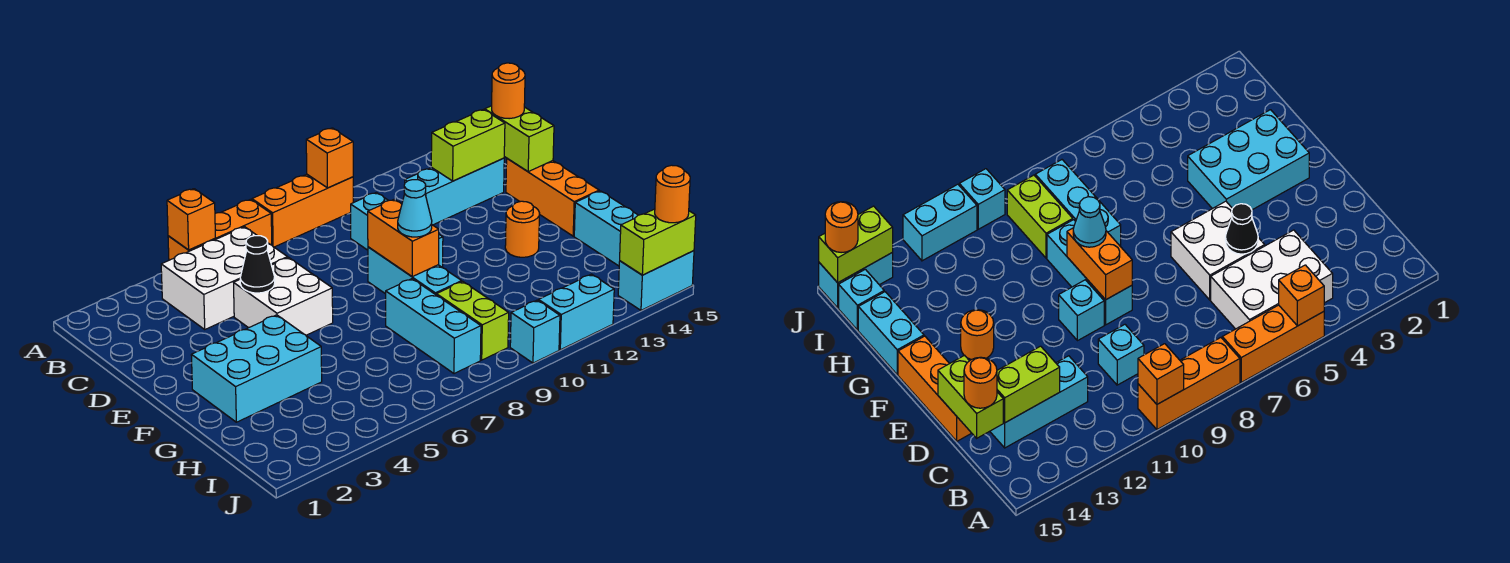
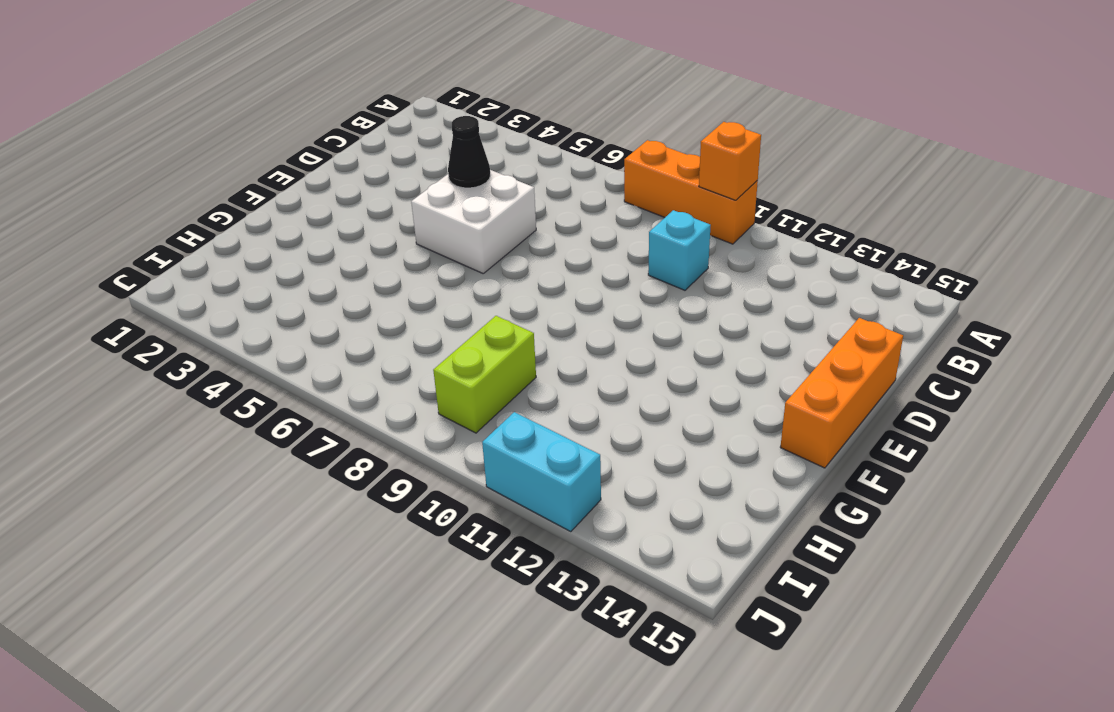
none -> orange 1x3 brick [168,199,272,260]
none -> white 2x3 brick [161,227,288,329]
none -> cyan 1x3 brick [405,158,504,225]

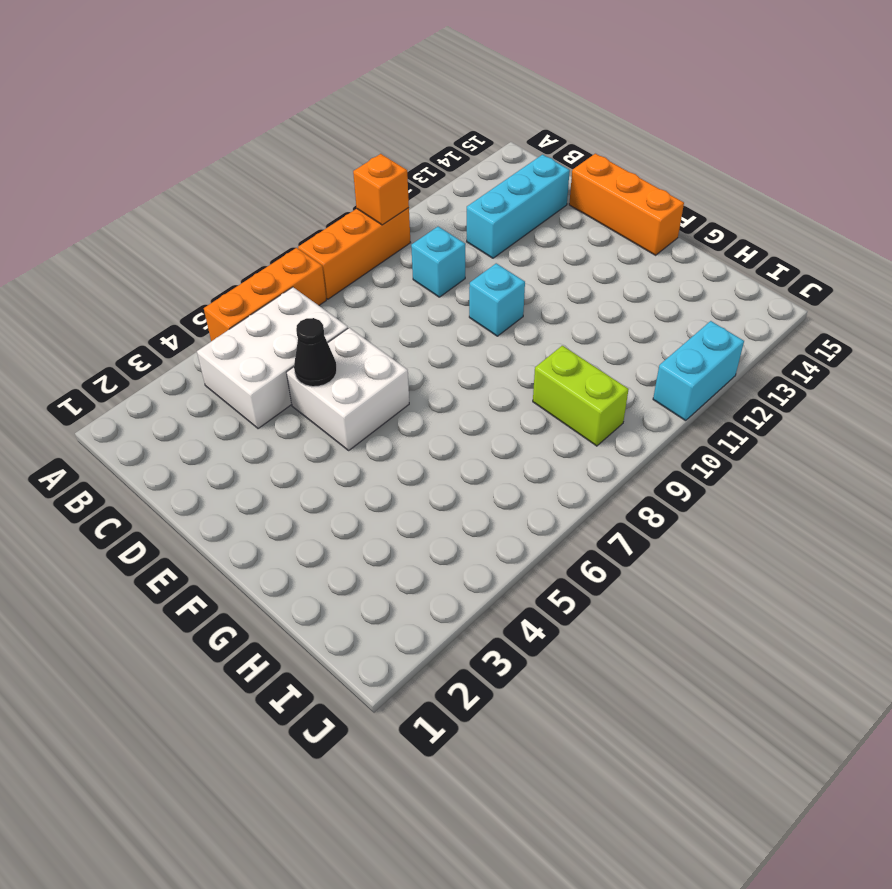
none -> cyan 1x3 brick [368,247,462,295]
none -> cyan 2x3 brick [191,315,322,422]
none -> orange 1x1 round brick [505,201,540,257]

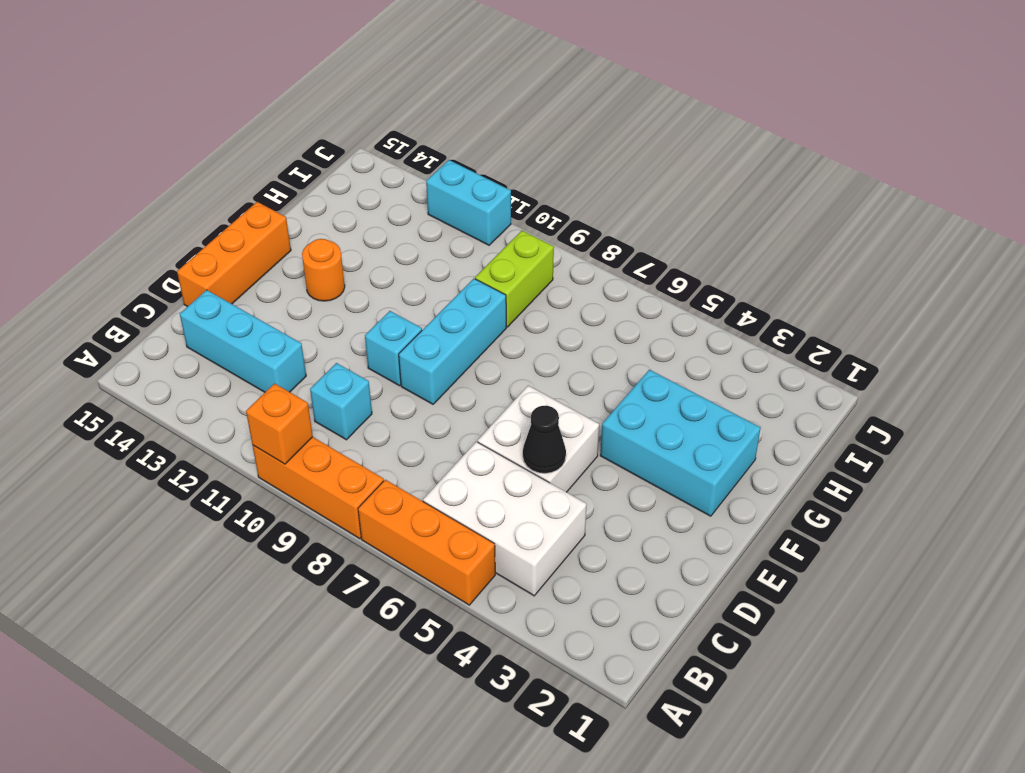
none -> cyan 1x3 brick [386,279,481,374]
none -> cyan 1x2 brick [574,191,638,266]
none -> cyan 1x1 brick [839,269,884,330]

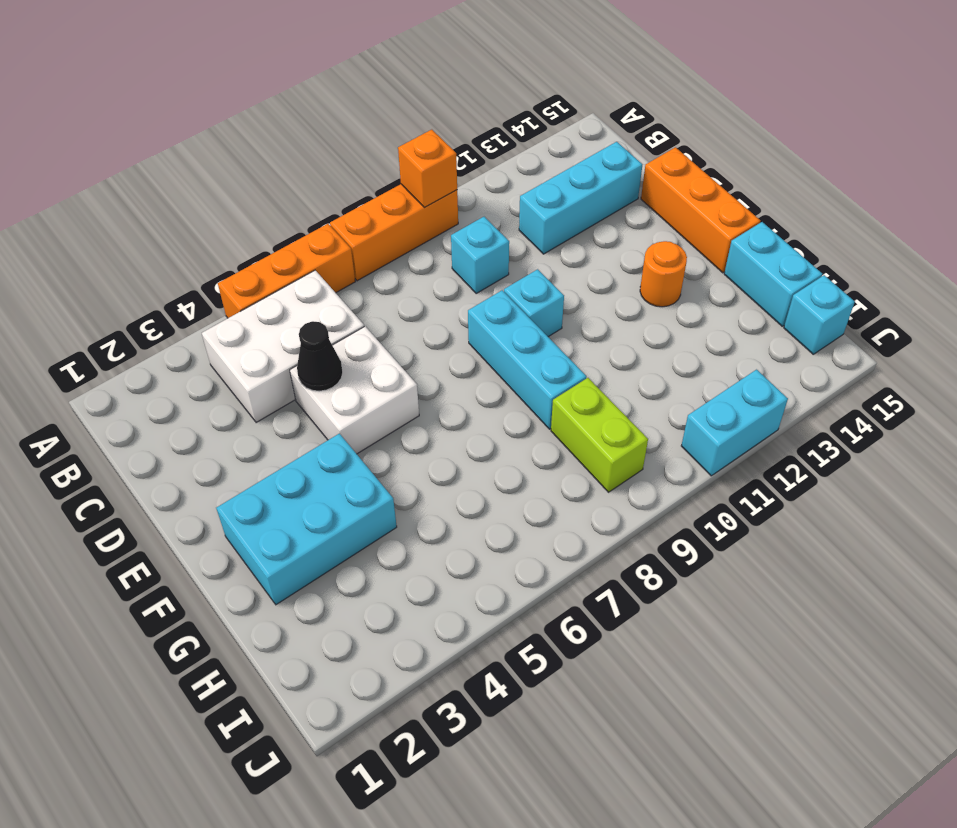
none -> cyan 1x3 brick [386,279,481,374]
none -> cyan 1x1 brick [510,300,560,363]
none -> cyan 1x2 brick [618,251,694,310]

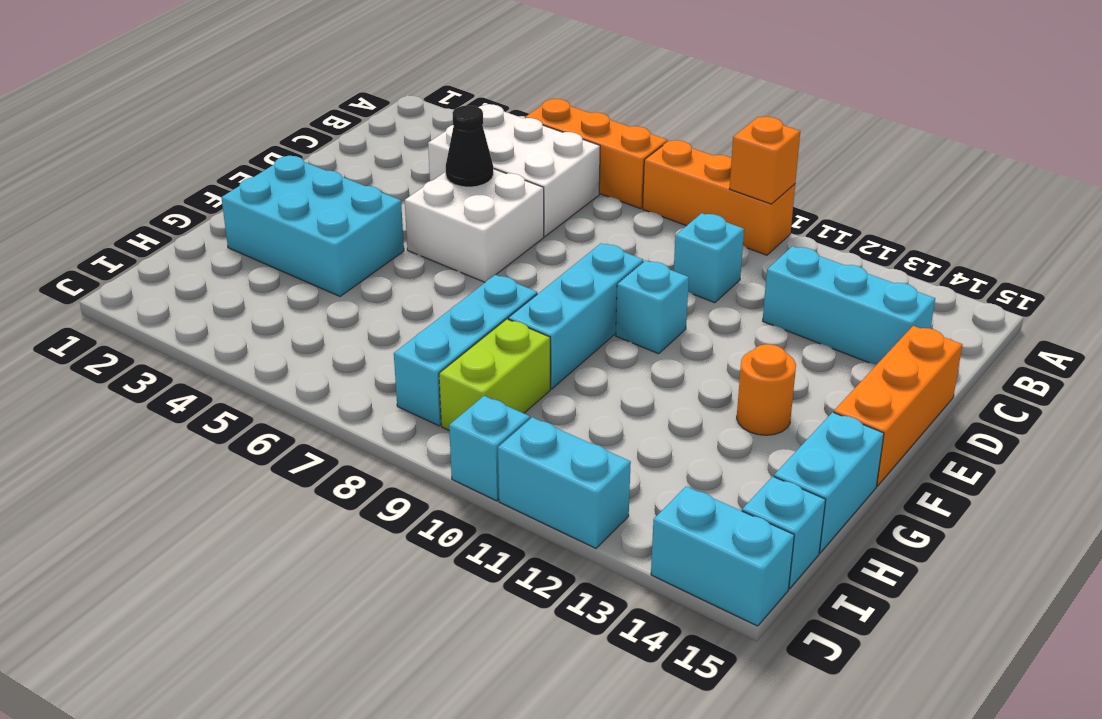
none -> orange 1x1 brick [167,189,215,250]
none -> lime 1x2 brick [431,110,505,181]
none -> lime 1x2 brick [485,106,554,172]

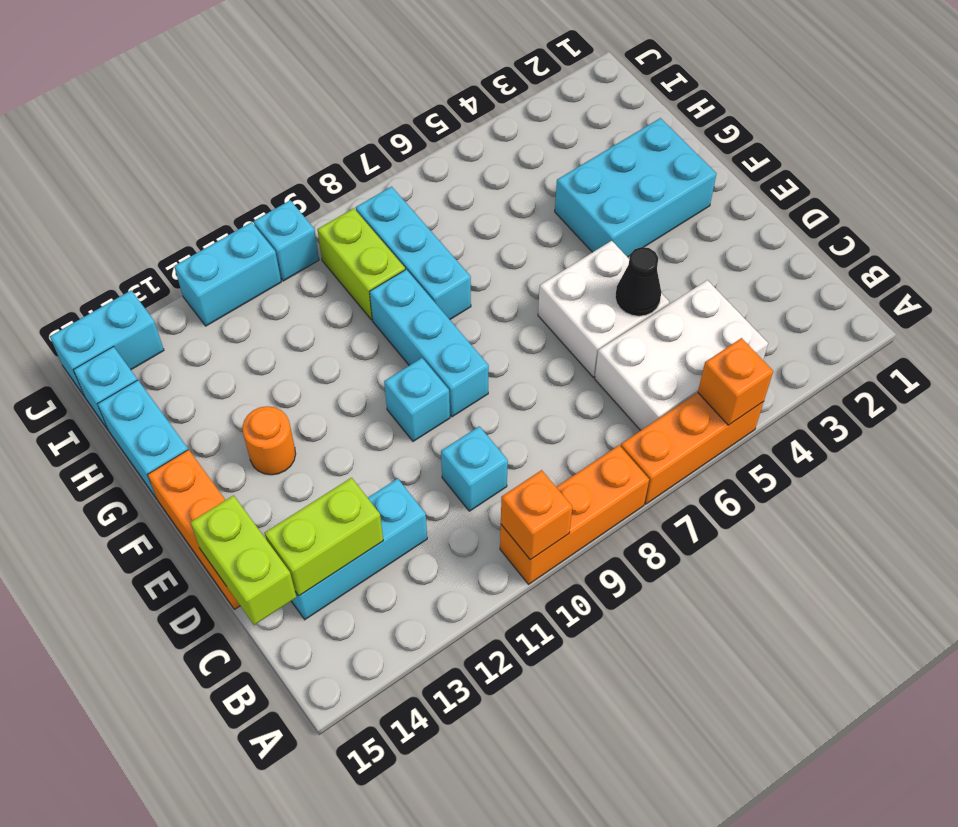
none -> orange 1x2 brick [368,200,439,277]
none -> lime 1x2 brick [620,209,696,275]
none -> orange 1x1 round brick [492,63,525,119]

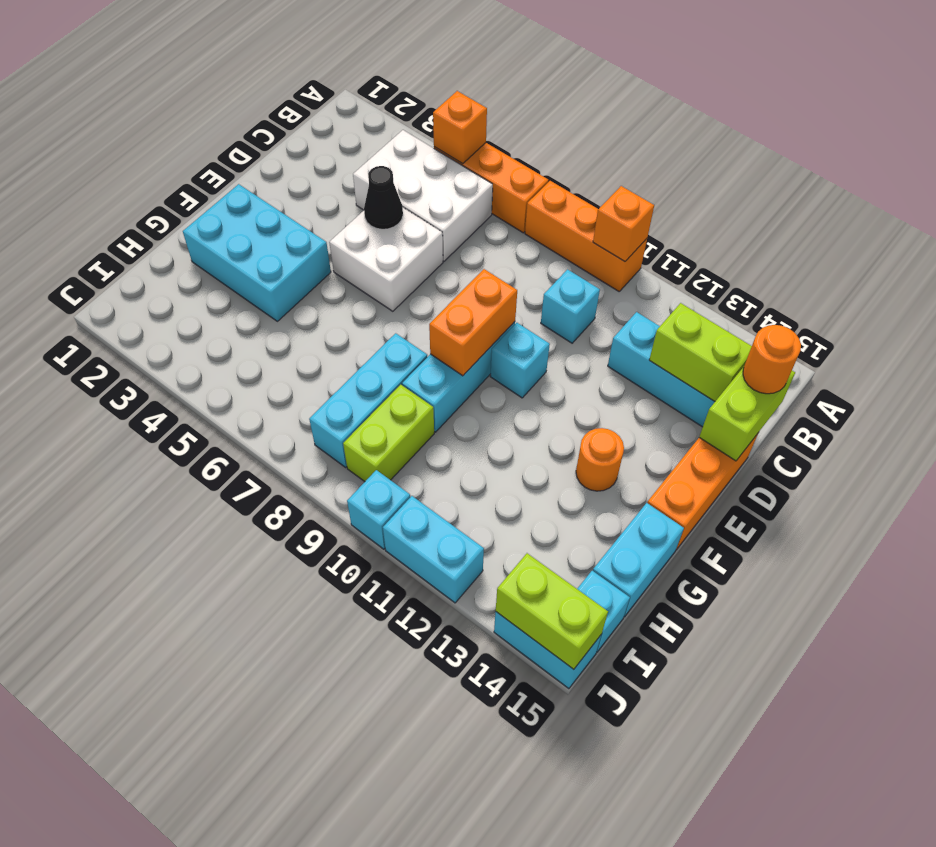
none -> cyan 1x1 cone [398,180,432,237]
none -> orange 1x1 round brick [655,165,690,223]

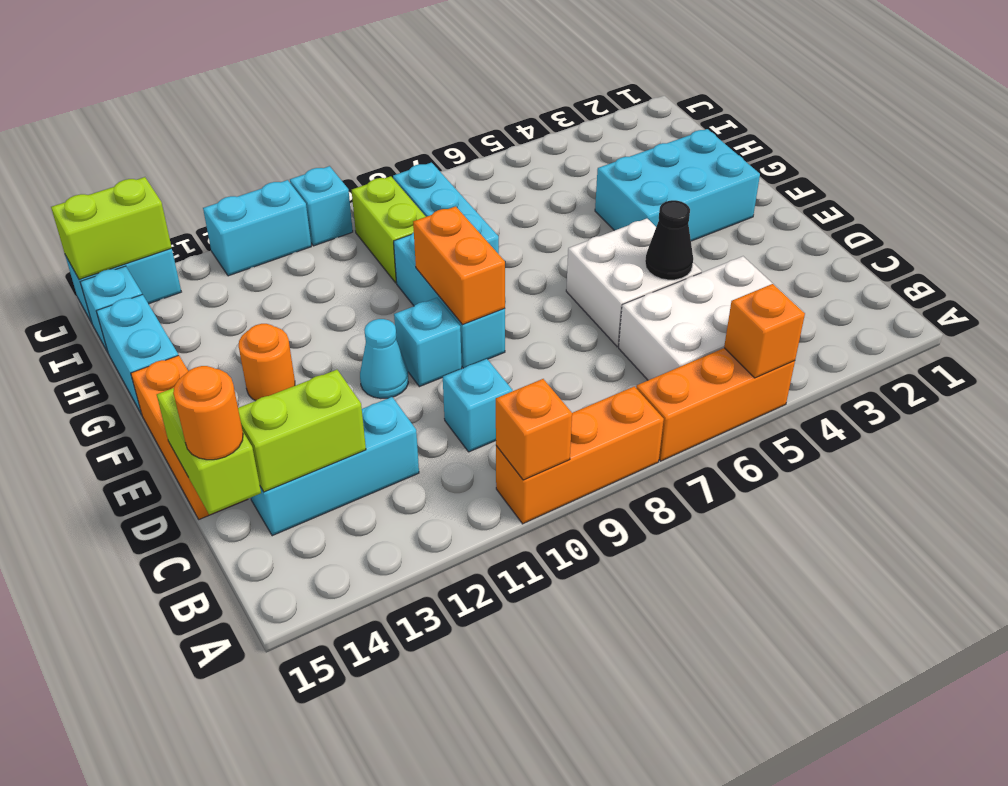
cyan 1x1 cone [360,319,408,398] -> cyan 1x1 cone moved to [398,180,432,237]
none -> orange 1x1 round brick [655,165,690,223]

